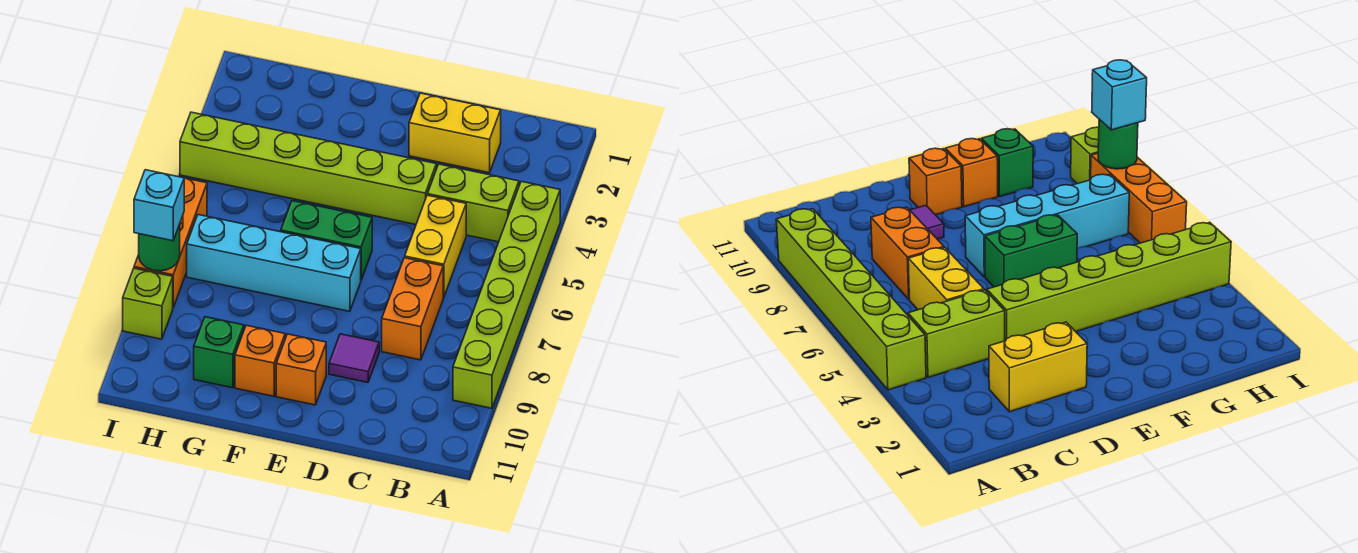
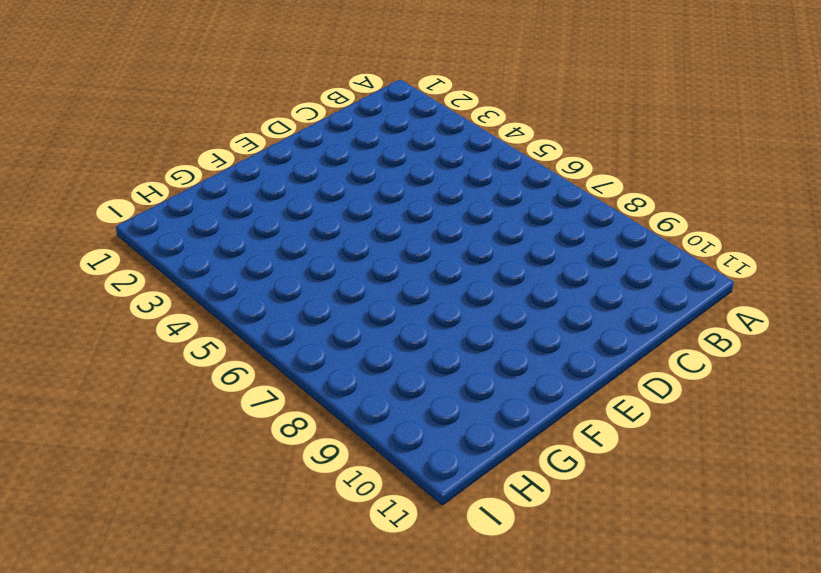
none -> lime 1x6 brick [453,181,560,408]
none -> lime 1x2 brick [428,164,519,242]
none -> yellow 1x2 brick [409,93,501,173]

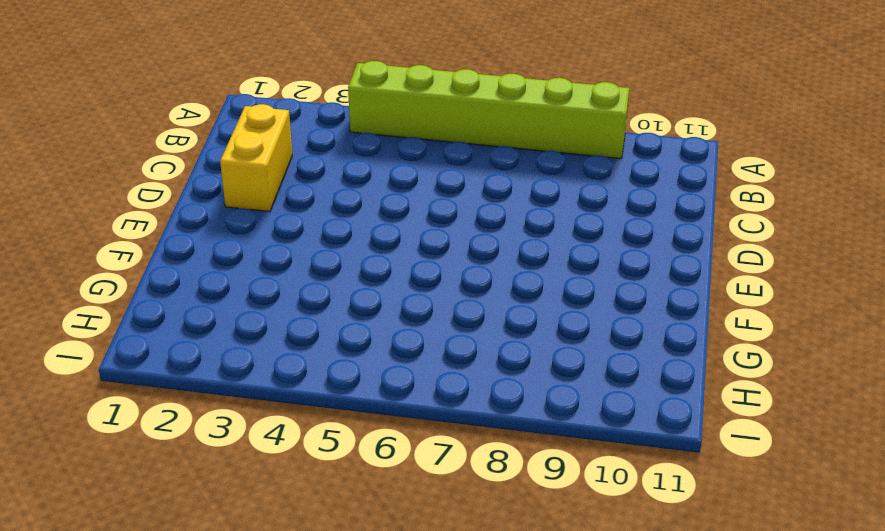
none -> lime 1x2 brick [428,164,519,242]
none -> yellow 1x2 brick [405,195,466,298]
none -> orange 1x2 brick [382,258,443,360]

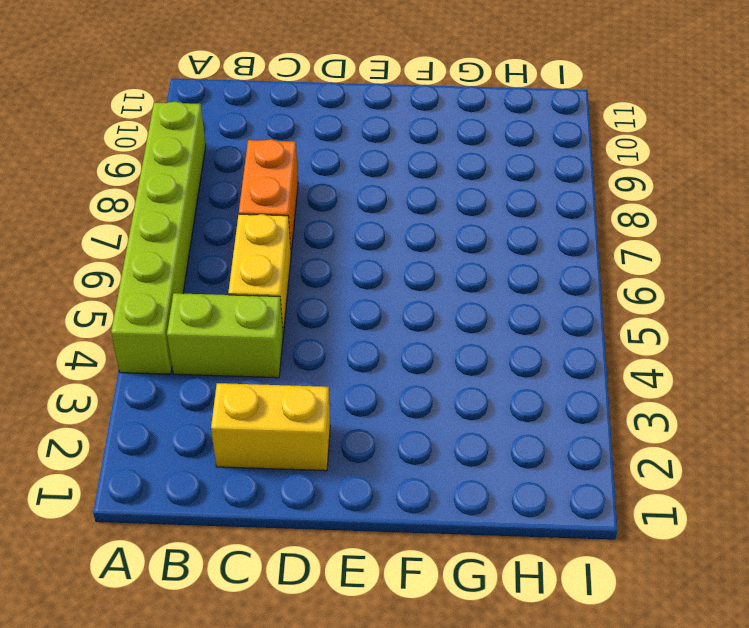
none -> lime 1x6 brick [180,112,436,225]
none -> purple 1x1 tile [329,334,379,382]
none -> green 1x2 brick [281,201,372,280]

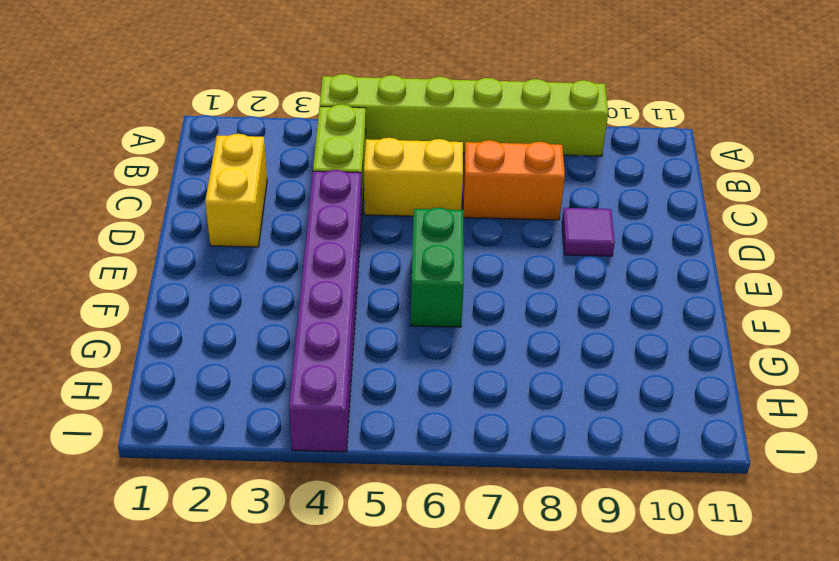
purple 1x6 brick [289,170,362,452] -> lime 1x6 brick [180,112,436,225]
none -> cyan 1x4 brick [187,215,361,311]
none -> orange 1x1 brick [276,334,326,405]
none -> orange 1x1 brick [235,325,285,396]

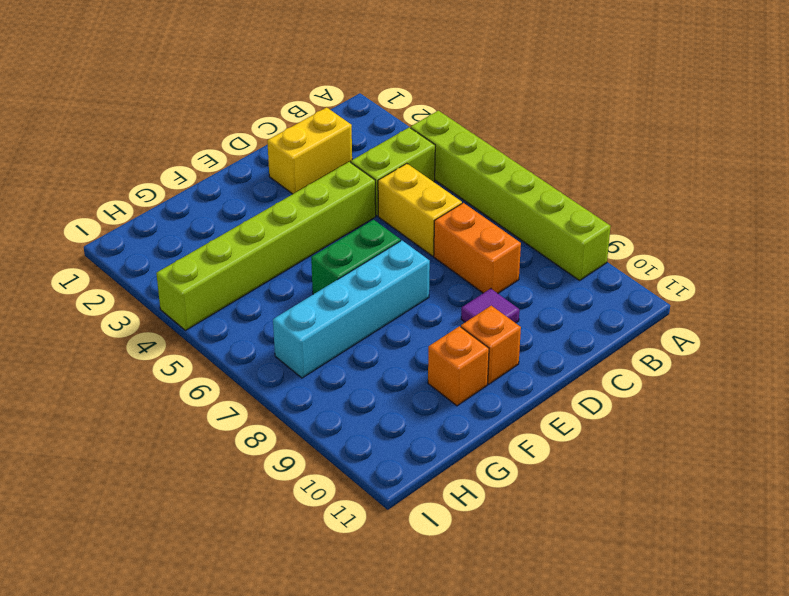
none -> green 1x1 brick [194,317,244,388]
none -> orange 1x3 brick [134,178,207,307]
none -> lime 1x1 brick [123,268,173,339]

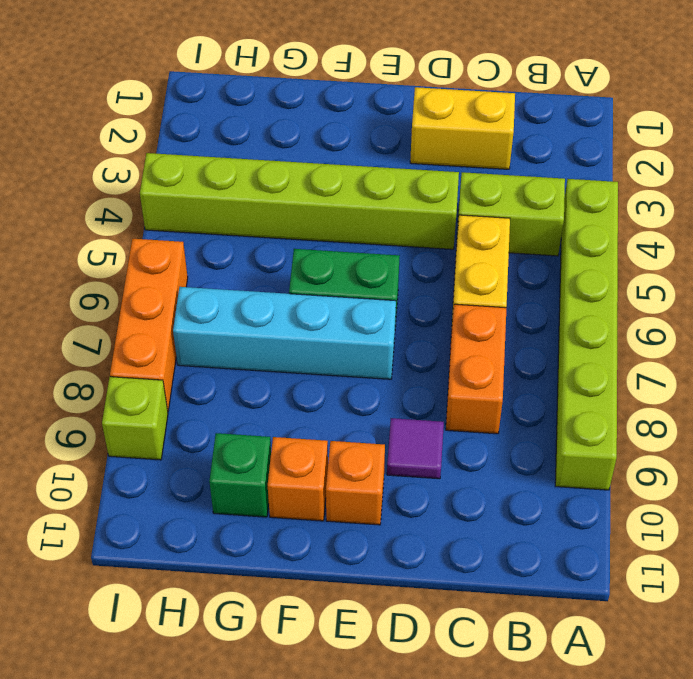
none -> green 1x1 round brick [139,224,180,271]
none -> cyan 1x1 brick [134,170,184,241]

